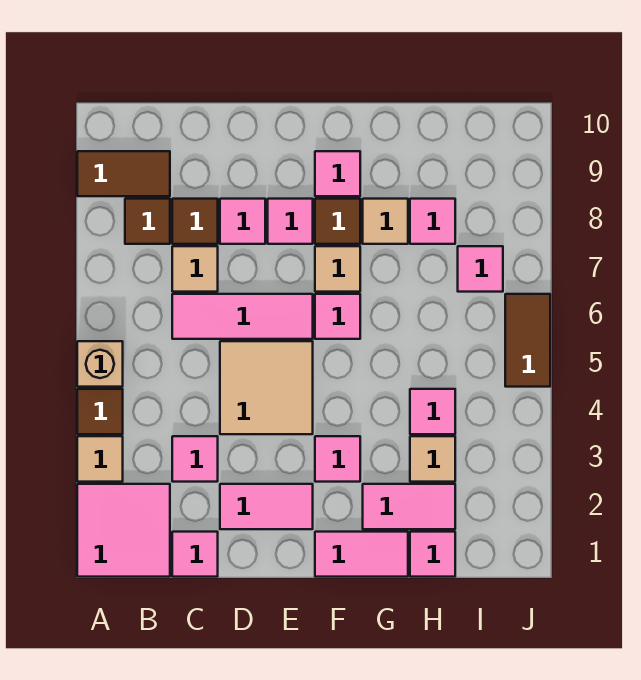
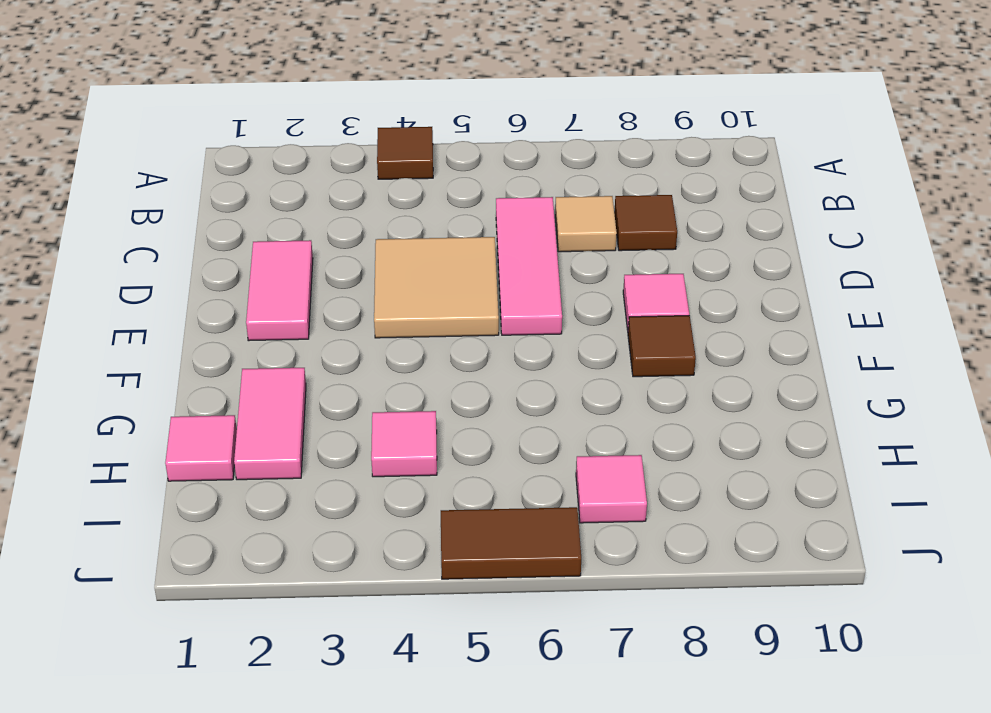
none -> pink 2x2 tile [77,484,170,577]
none -> tan 1x1 tile [77,436,123,482]
none -> tan 1x1 brick [77,341,123,387]

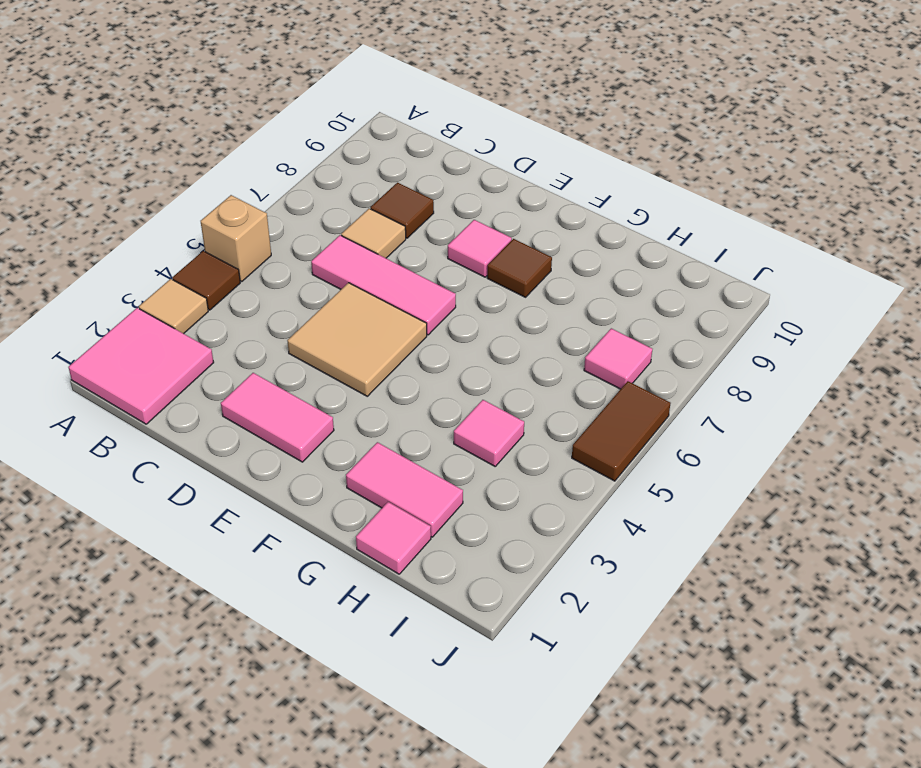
none -> brown 1x2 tile [77,151,170,196]
none -> brown 1x1 tile [125,199,170,244]
none -> pink 1x1 tile [172,532,218,577]

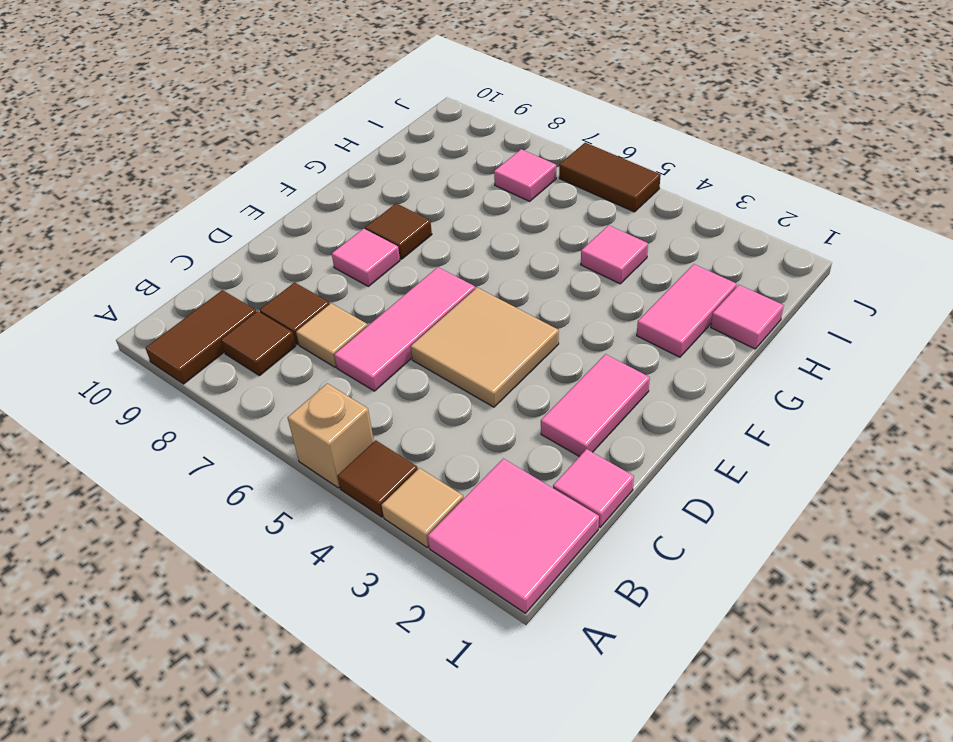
none -> pink 1x1 tile [172,436,218,482]
none -> pink 1x1 tile [220,199,265,244]
none -> pink 1x2 tile [315,532,408,577]

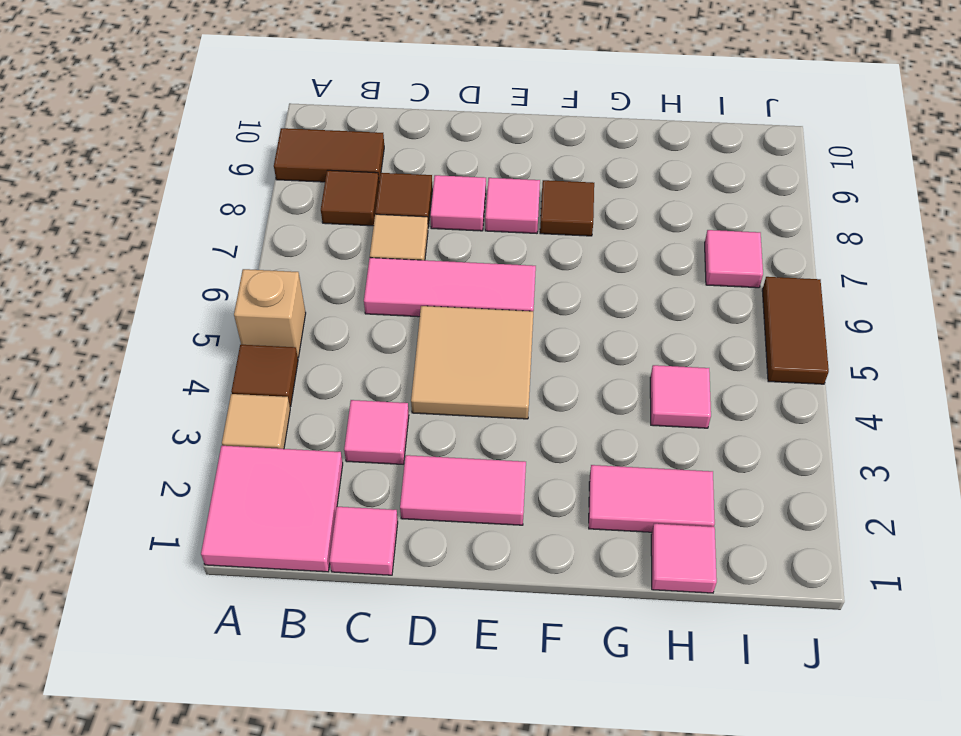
none -> pink 1x2 tile [315,532,408,577]
none -> pink 1x1 tile [315,436,360,482]
none -> pink 1x1 tile [315,294,360,339]

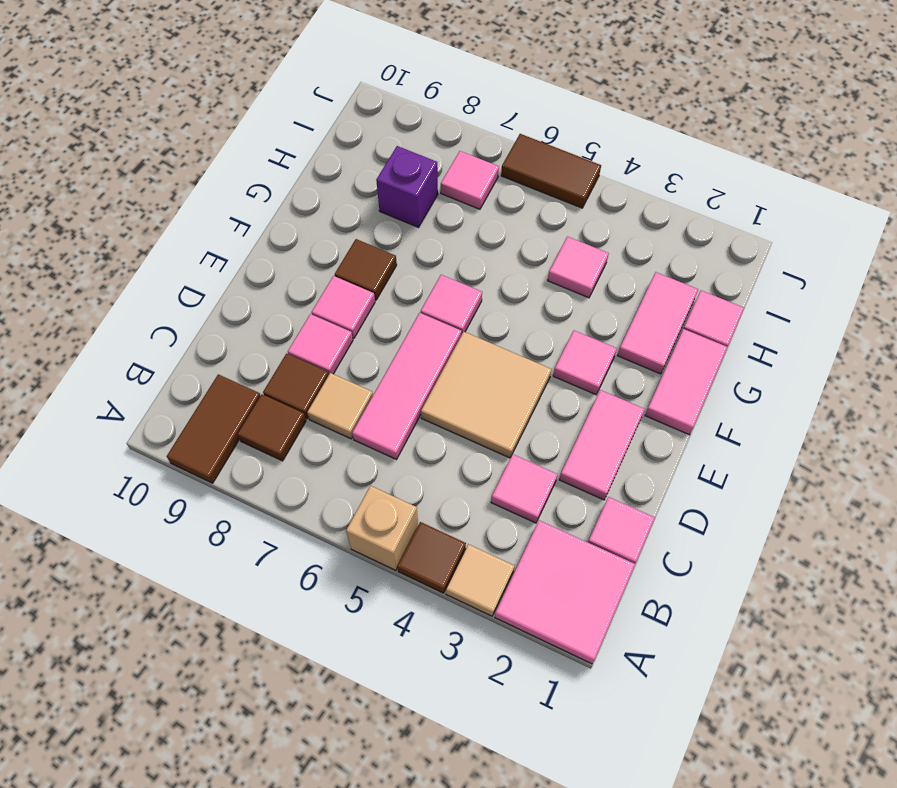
purple 1x1 brick [376,146,438,227] -> pink 1x1 tile [410,199,455,244]
none -> tan 1x1 tile [315,246,360,292]
none -> pink 1x1 tile [315,151,360,196]
none -> tan 1x1 tile [363,199,408,244]

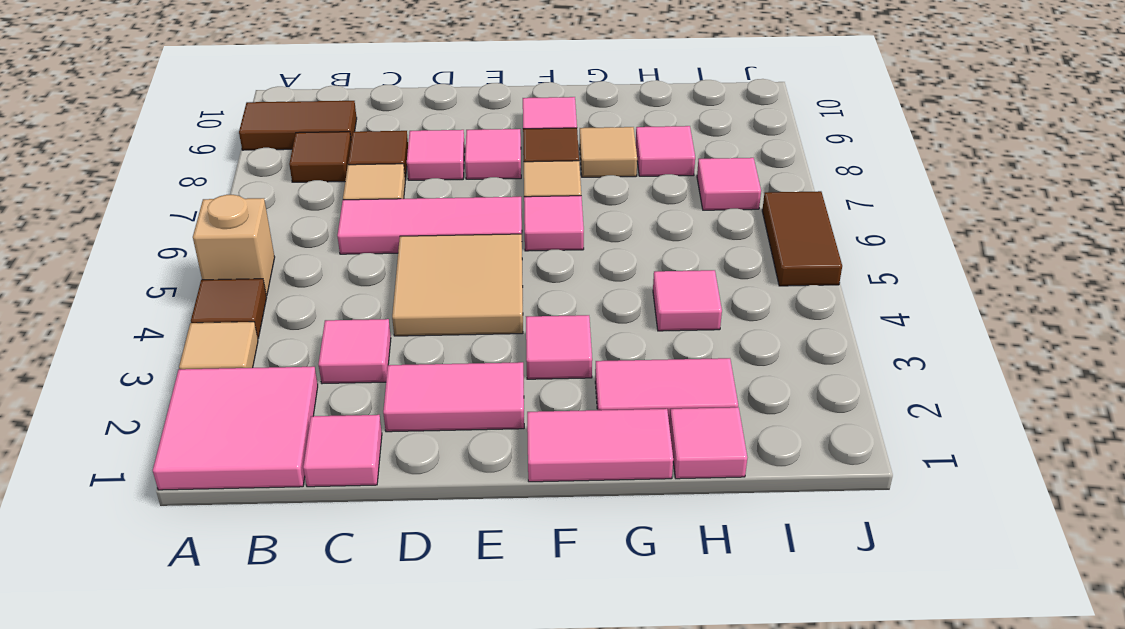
none -> tan 1x1 tile [410,436,455,482]

